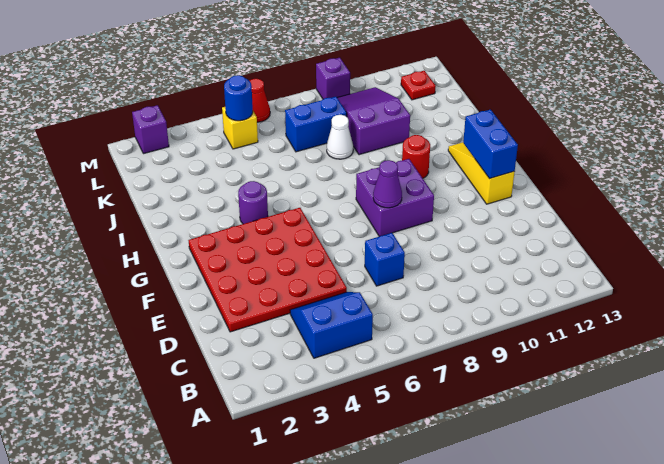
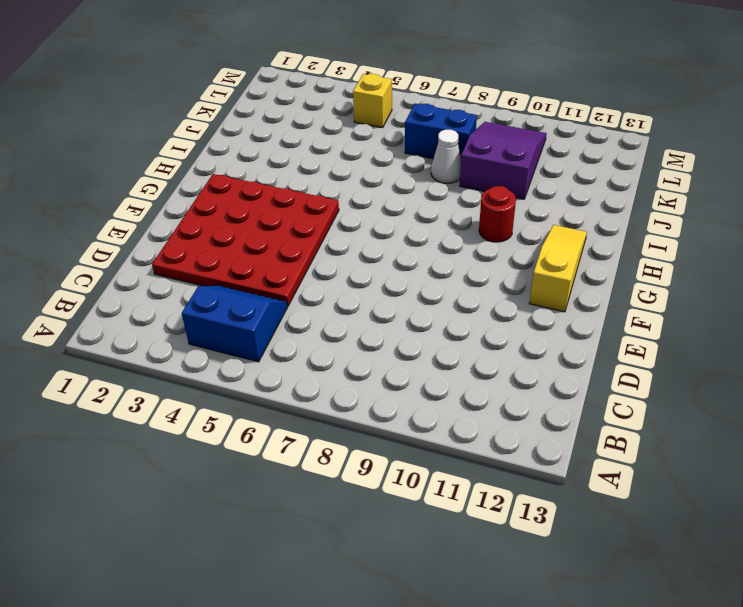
none -> blue 1x1 brick [365,233,405,286]
none -> purple 2x2 brick [356,159,434,237]
none -> purple 1x1 round brick [238,181,268,224]

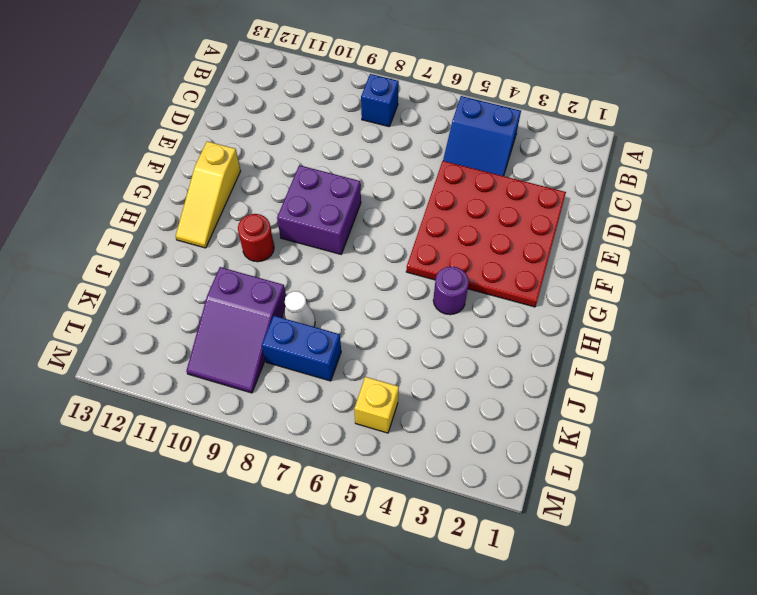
blue 1x1 brick [361,74,399,127] -> blue 1x1 brick moved to [365,233,405,286]
none -> red 1x1 plate [401,71,436,100]
none -> purple 1x1 brick [132,105,169,154]
none -> red 1x1 cone [249,79,270,122]

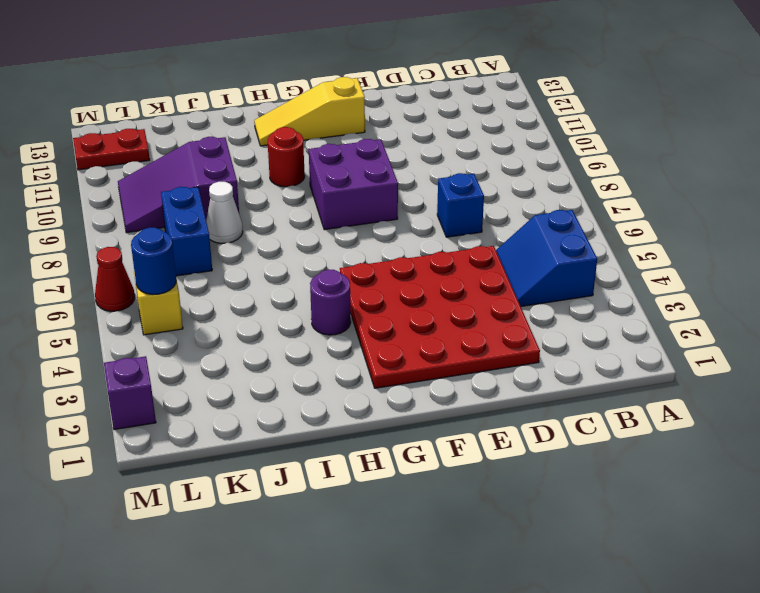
red 1x2 plate [73,129,150,170] -> red 1x1 plate [401,71,436,100]
none -> purple 1x1 brick [316,58,350,99]
none -> purple 1x1 cone [373,160,402,208]
none -> blue 1x2 brick [463,110,518,179]

